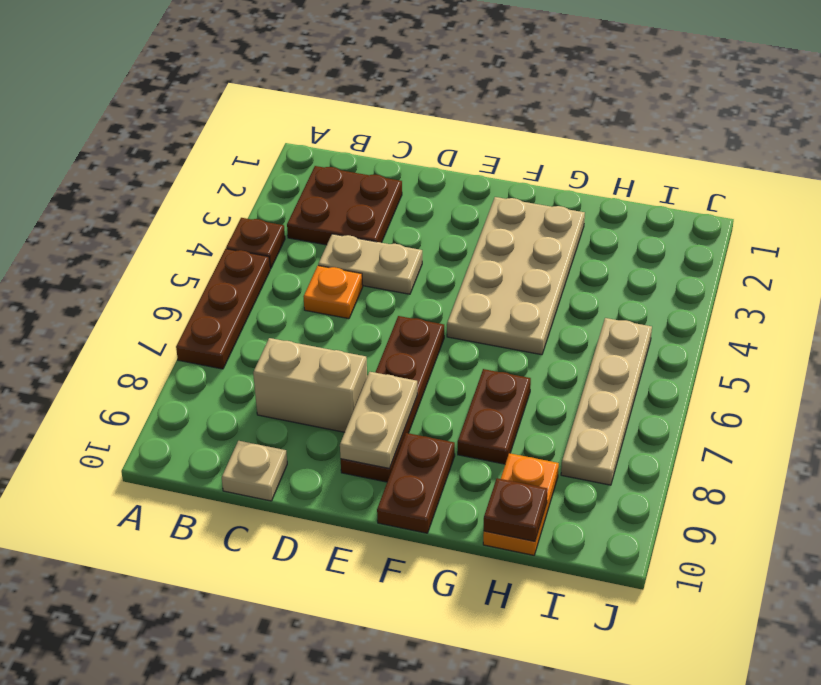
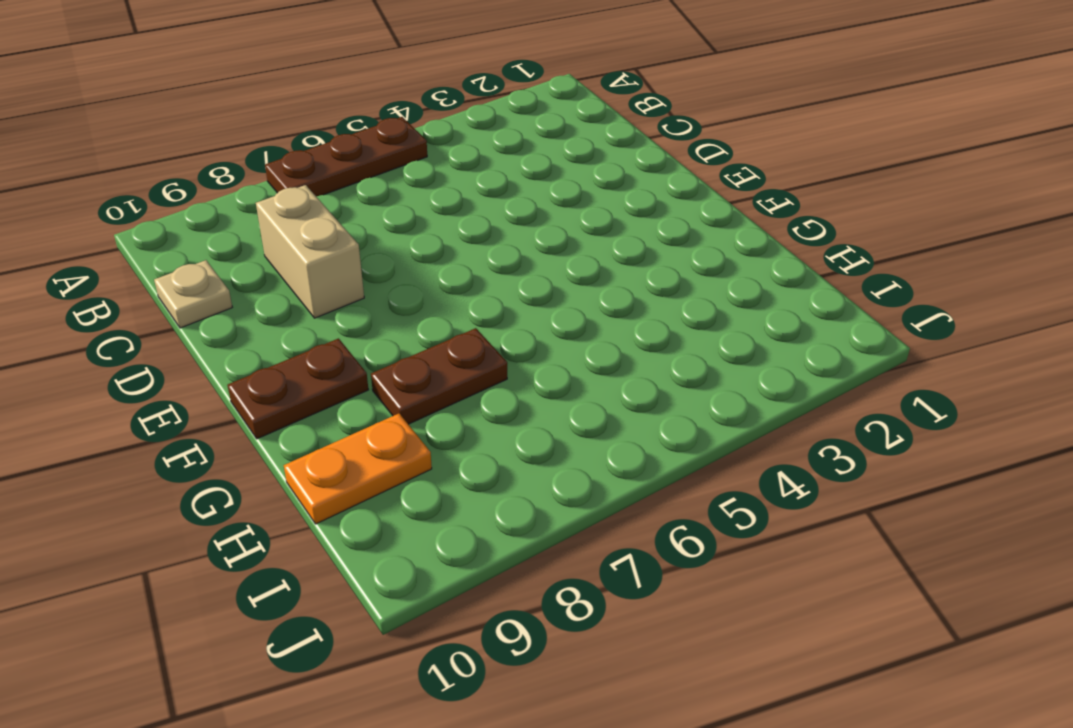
none -> brown 1x1 plate [226,218,285,269]
none -> brown 2x2 plate [287,166,402,245]
none -> tan 1x2 plate [318,234,422,294]

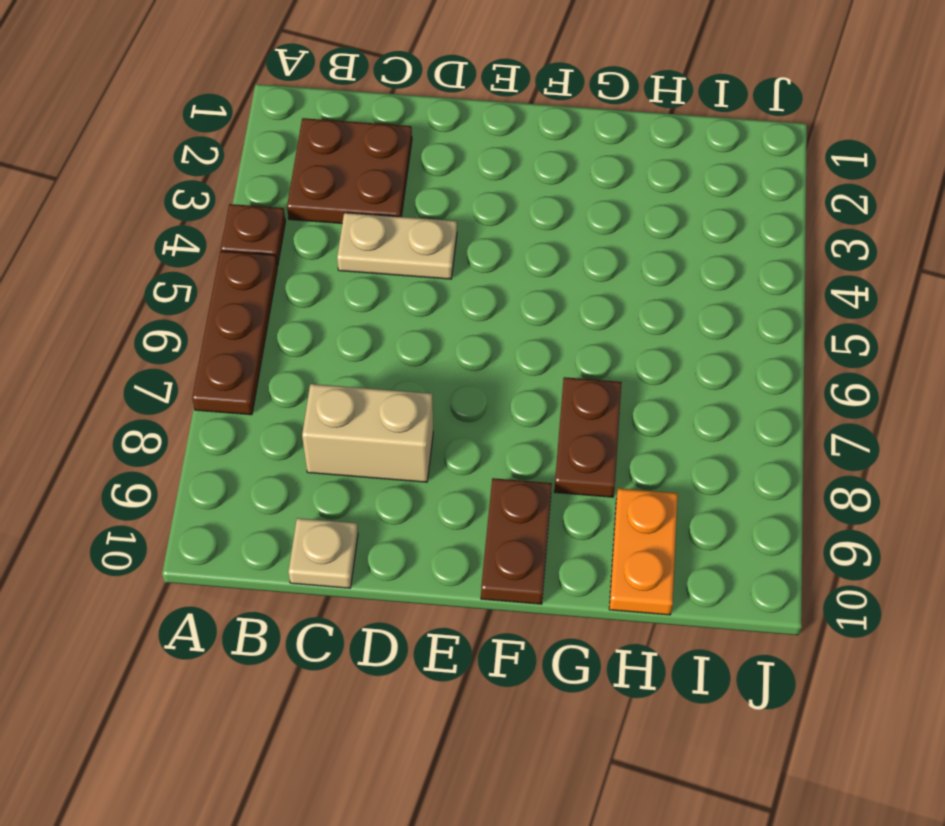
none -> orange 1x1 plate [304,266,363,319]
none -> brown 1x4 plate [341,316,444,482]
none -> tan 2x4 plate [447,197,585,355]

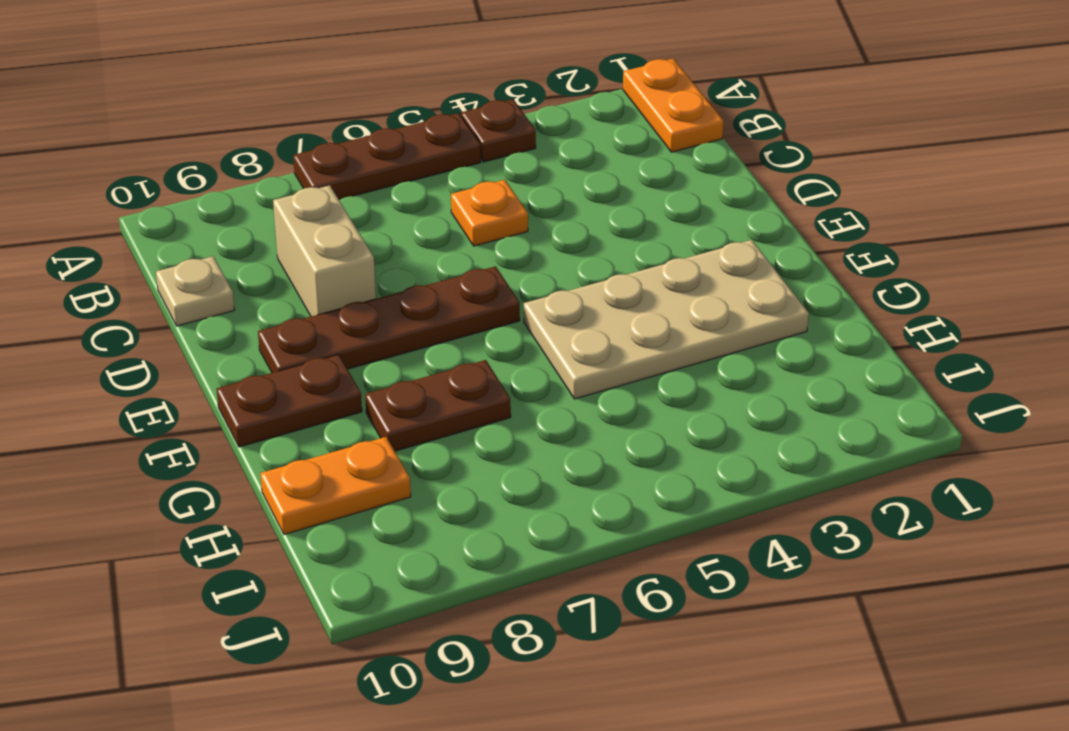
orange 1x2 plate [623,59,723,152] -> none
none -> brown 2x2 plate [287,166,402,245]
none -> tan 1x2 plate [318,234,422,294]
none -> tan 1x4 plate [561,318,652,485]

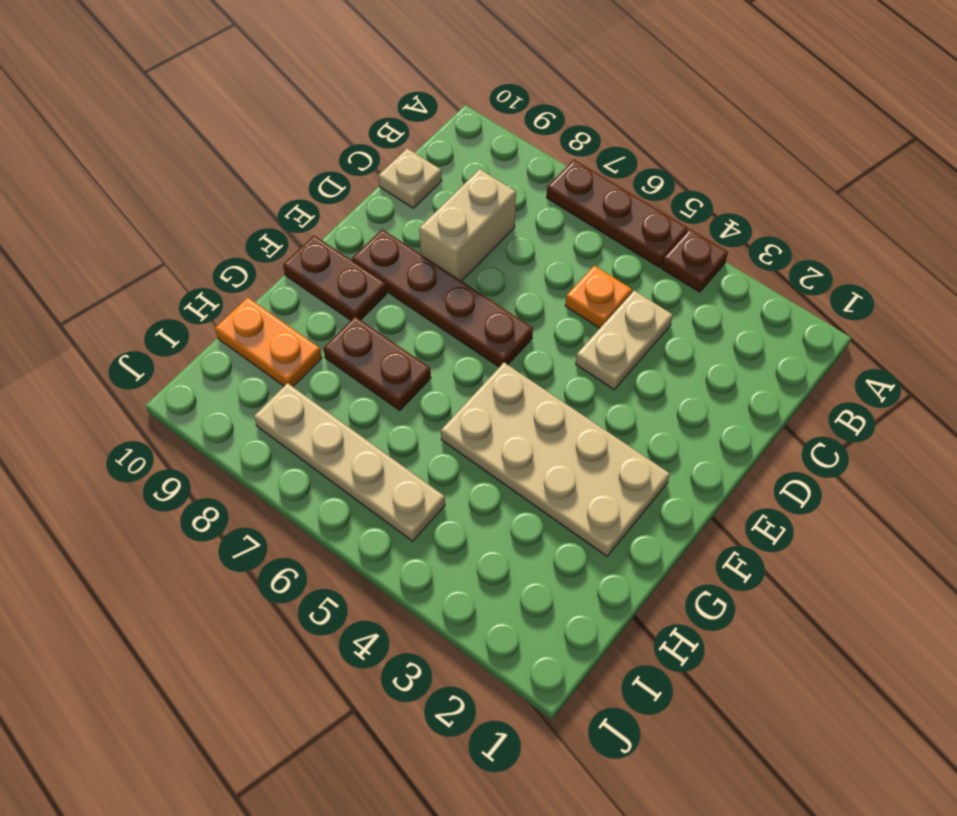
none -> brown 2x2 plate [287,166,402,245]
none -> tan 1x2 plate [340,372,417,468]
none -> brown 1x1 plate [484,478,548,541]

